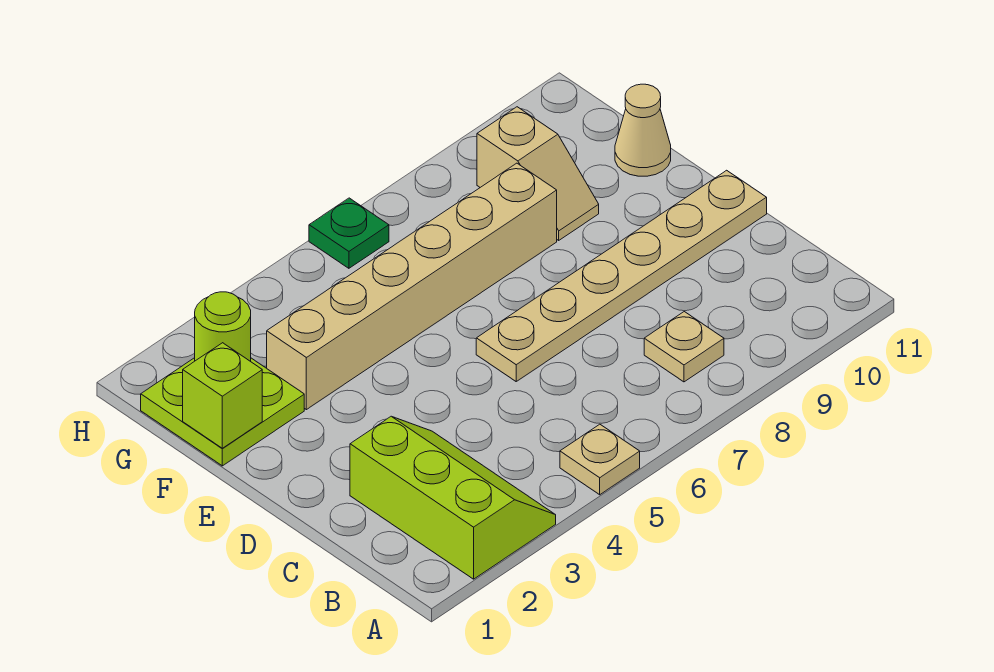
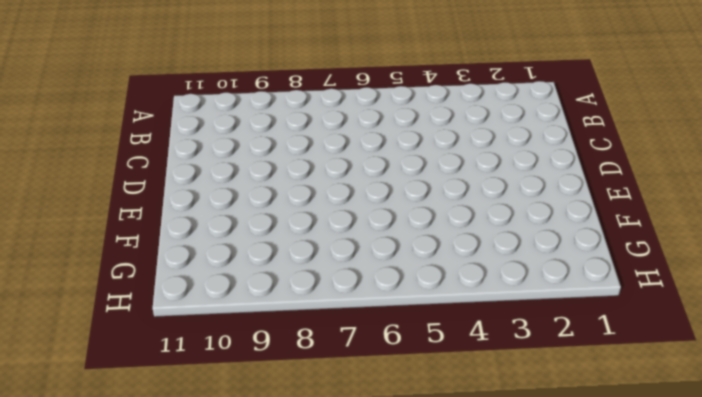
none -> lime 2x3 slope [350,416,556,579]
none -> tan 1x1 plate [560,424,640,495]

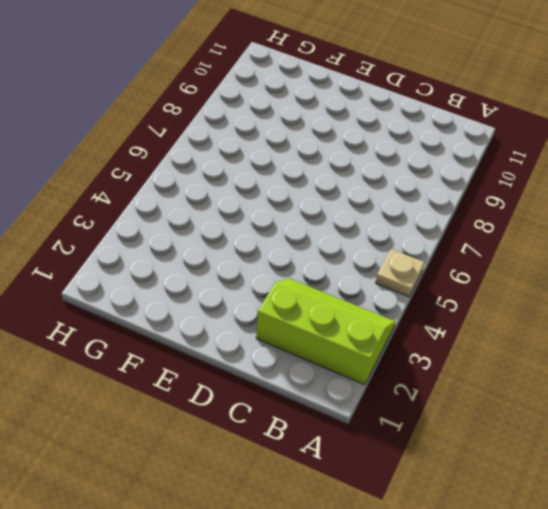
none -> tan 1x1 plate [644,312,724,382]
none -> tan 1x6 plate [476,170,767,381]

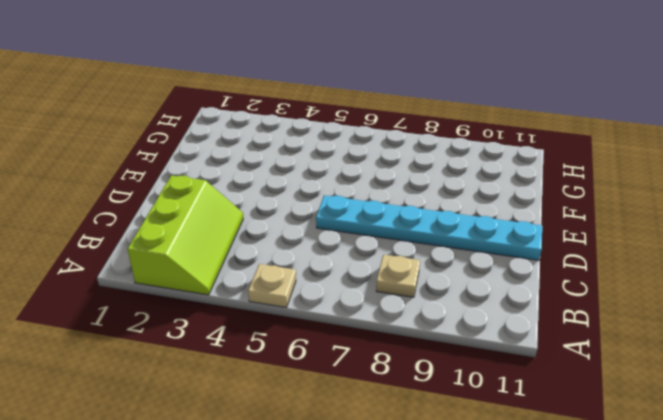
cyan 1x6 plate [316,195,542,260] -> tan 1x6 plate [476,170,767,381]
none -> lime 2x2 plate [141,358,304,466]
none -> tan 1x6 brick [267,163,557,410]

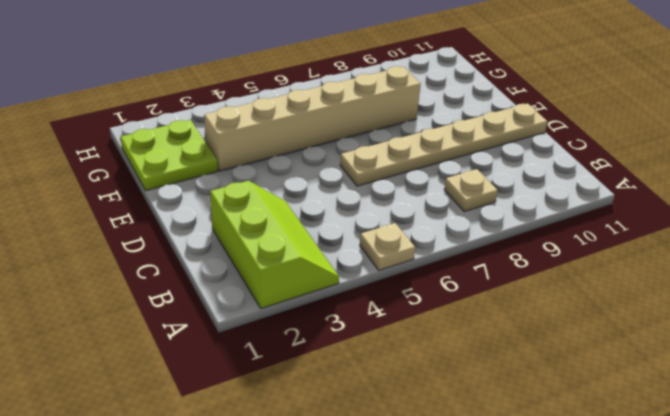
none -> tan 1x2 slope [477,107,599,240]
none -> tan 1x1 cone [615,84,671,176]

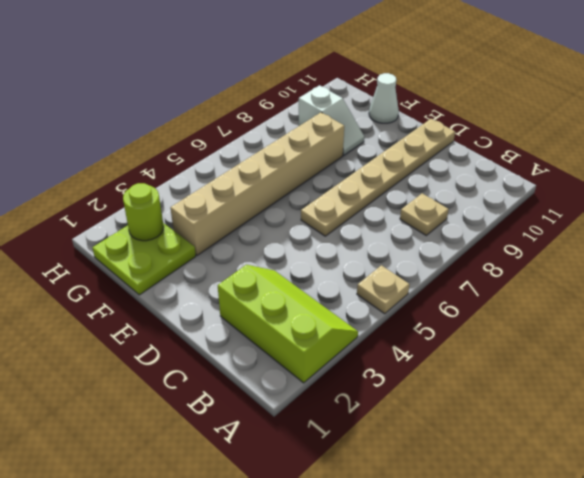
white 1x2 slope [298,85,364,155] -> tan 1x2 slope [477,107,599,240]
white 1x1 cone [369,73,399,123] -> tan 1x1 cone [615,84,671,176]
none -> green 1x1 plate [309,198,389,268]
none -> lime 1x1 brick [183,343,262,448]

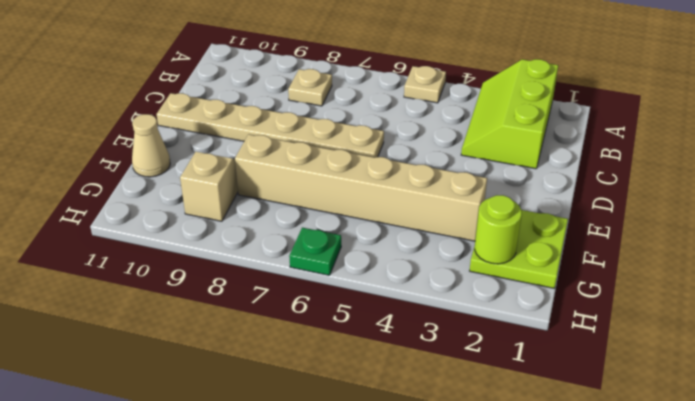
none -> lime 1x1 brick [183,343,262,448]

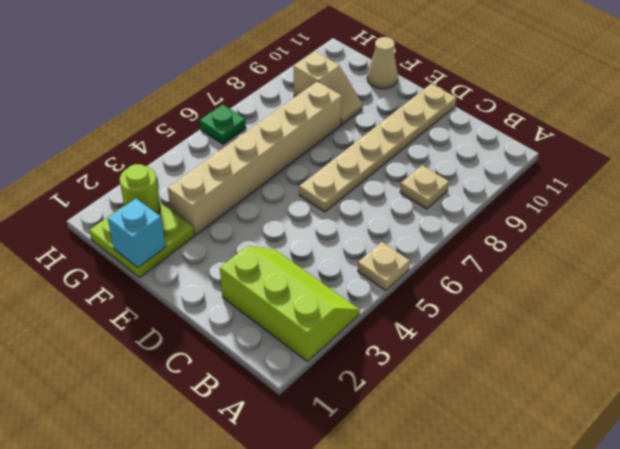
cyan 1x1 brick [108,199,165,268] -> lime 1x1 brick [183,343,262,448]

